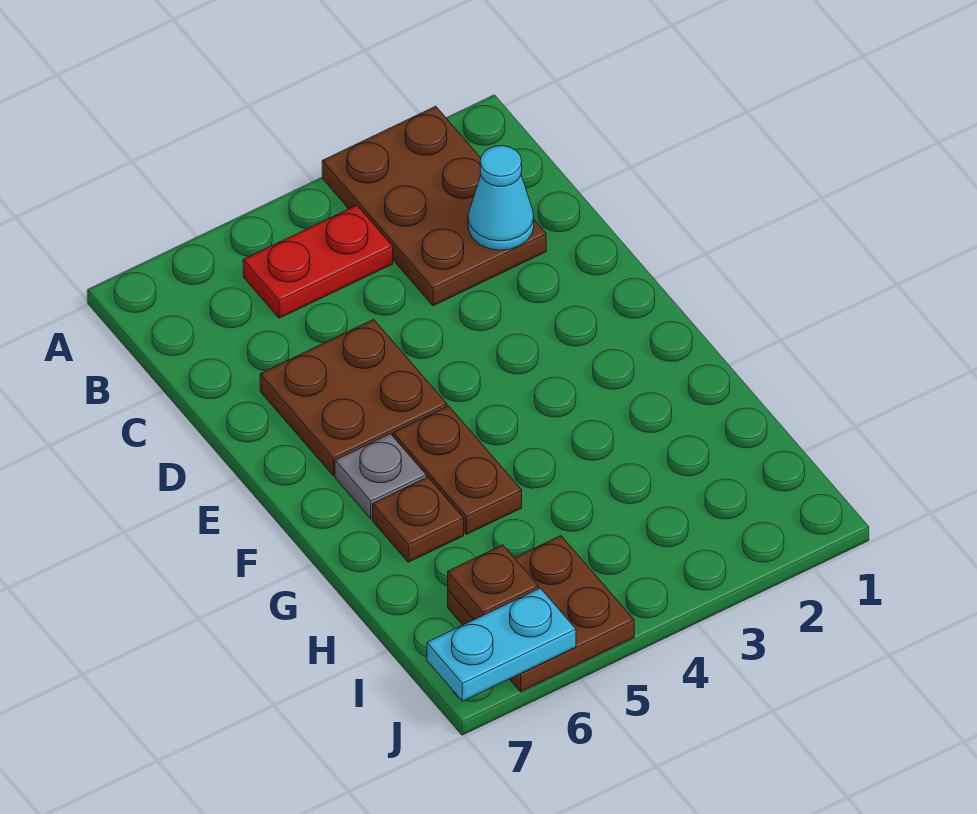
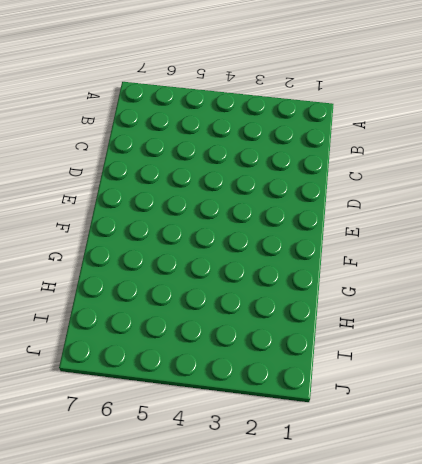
none -> brown 2x3 plate [322,106,546,306]
none -> red 1x2 plate [243,205,393,318]

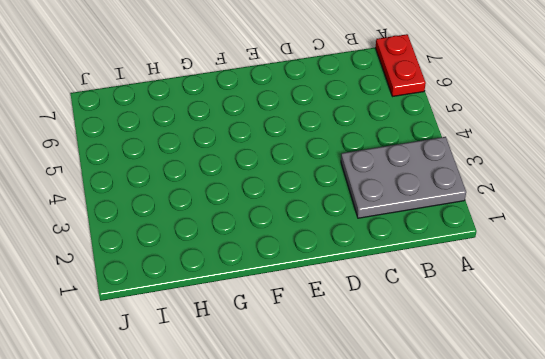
grey 2x3 plate [341,137,466,218] -> brown 2x3 plate [322,106,546,306]
red 1x2 plate [375,34,426,96] -> red 1x2 plate moved to [243,205,393,318]
none -> brown 2x2 plate [260,319,447,476]
none -> brown 1x2 plate [393,406,522,534]

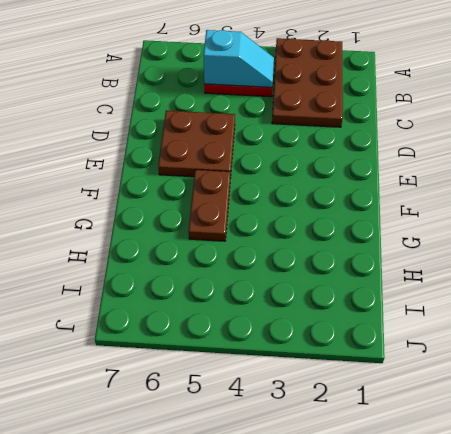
cyan 1x2 slope [203,30,274,87] -> none
none -> grey 1x1 plate [335,434,426,519]
none -> brown 1x1 plate [373,477,464,562]

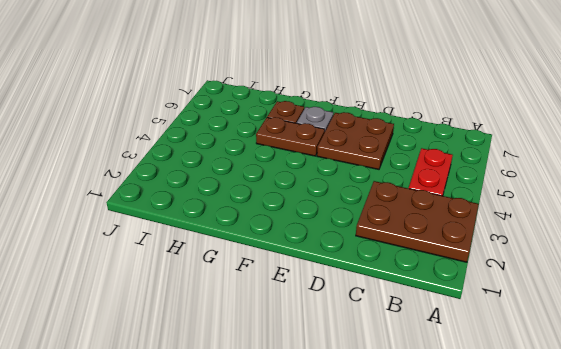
none -> brown 2x2 plate [448,536,634,692]
none -> cyan 1x1 cone [468,146,534,250]

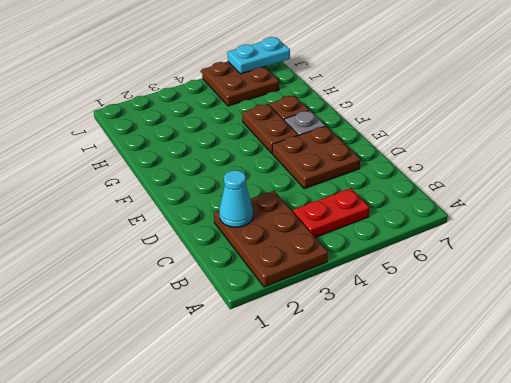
none -> brown 1x1 plate [448,545,539,620]

